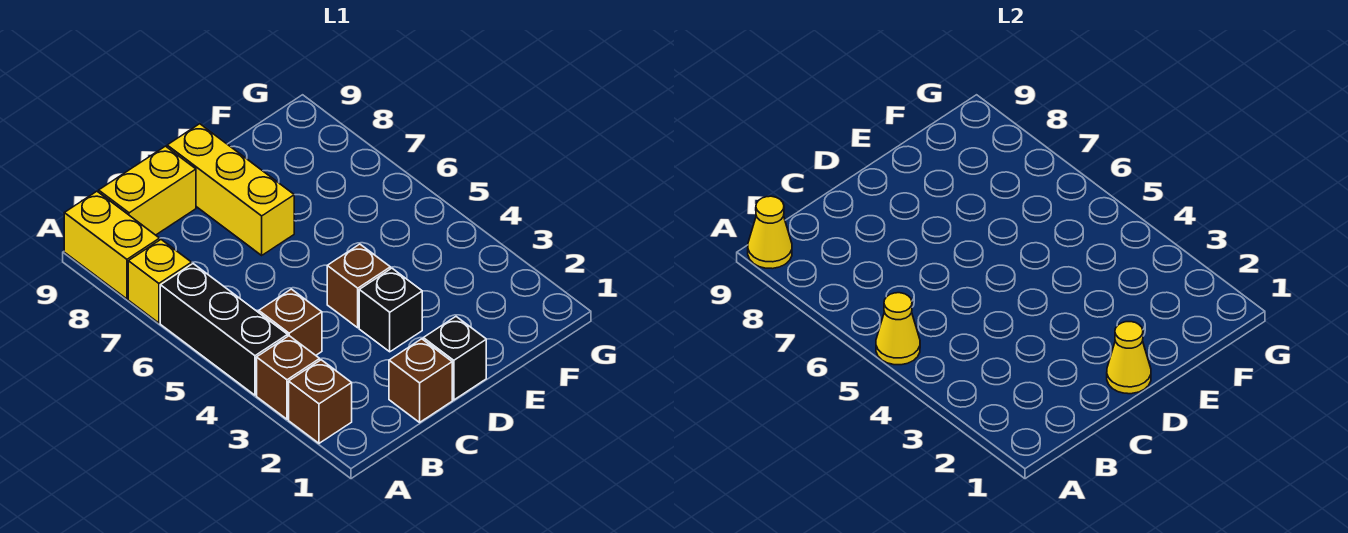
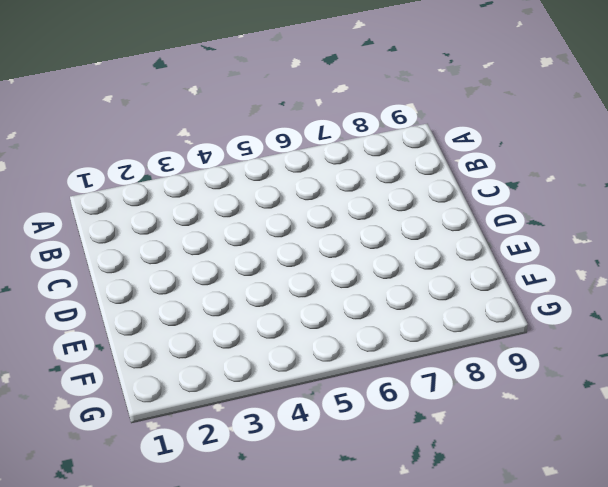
none -> brown 1x1 brick [289,360,352,443]
none -> brown 1x1 brick [257,336,320,419]
none -> black 1x3 brick [160,264,288,395]

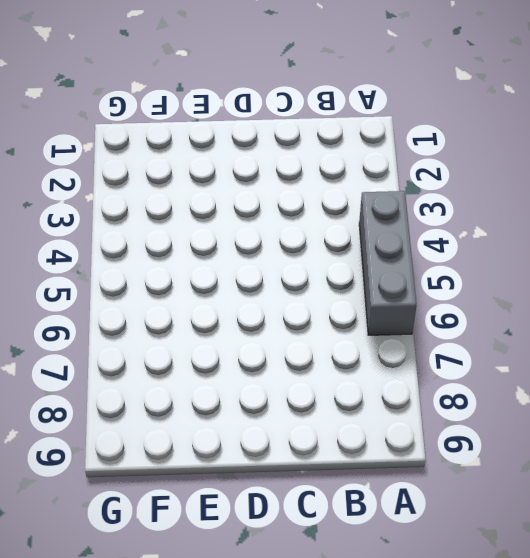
grey 1x3 brick [359,191,416,335] -> black 1x3 brick [160,264,288,395]
none -> brown 1x1 brick [289,360,352,443]
none -> brown 1x1 brick [257,336,320,419]
none -> yellow 1x1 brick [128,240,192,323]

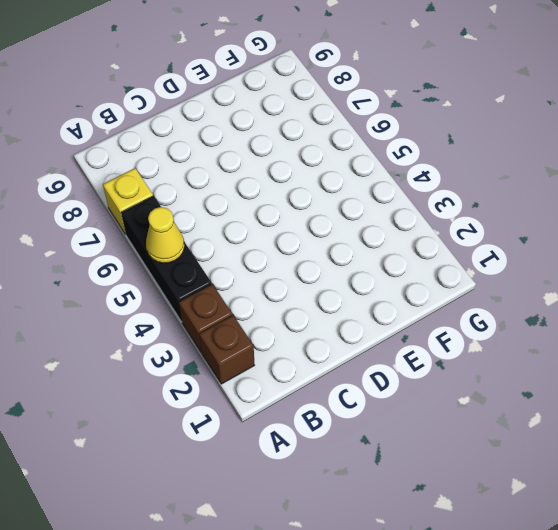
none -> yellow 1x2 brick [64,191,160,299]
none -> brown 1x1 brick [259,289,322,355]
none -> yellow 1x2 brick [99,146,196,235]

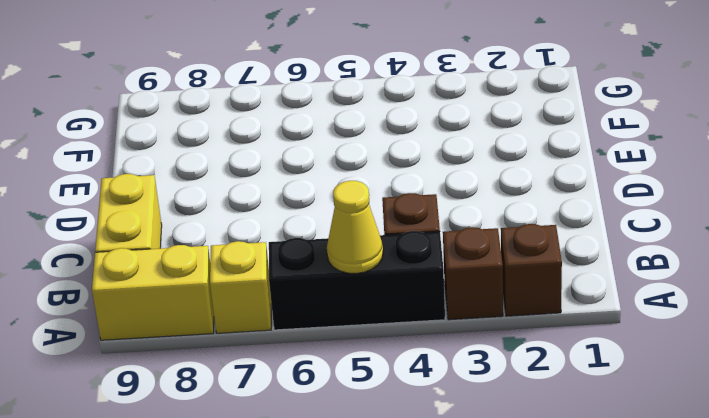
none -> brown 1x1 brick [389,339,452,422]
none -> black 1x1 brick [423,317,486,400]
none -> black 1x1 brick [359,268,422,352]

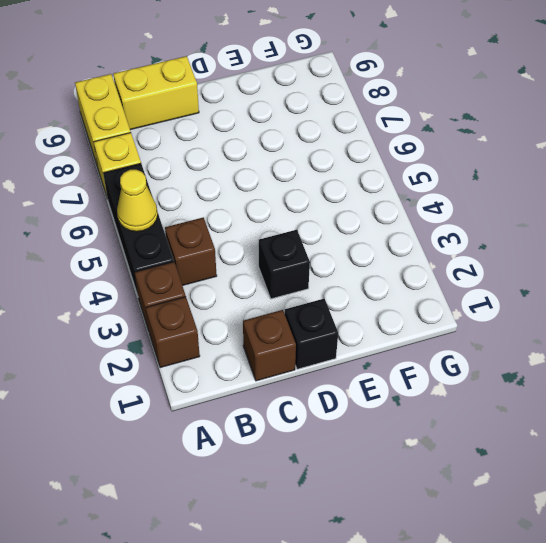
none -> brown 1x1 brick [327,244,390,328]
none -> yellow 1x3 brick [167,124,294,255]
none -> yellow 1x1 cone [748,196,792,269]

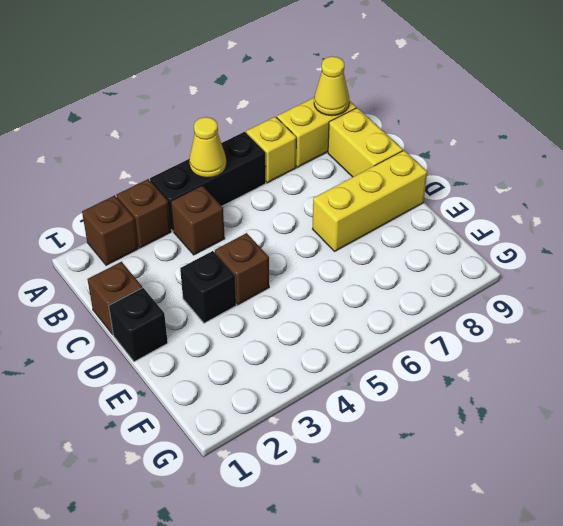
none -> yellow 1x1 cone [1107,322,1151,394]

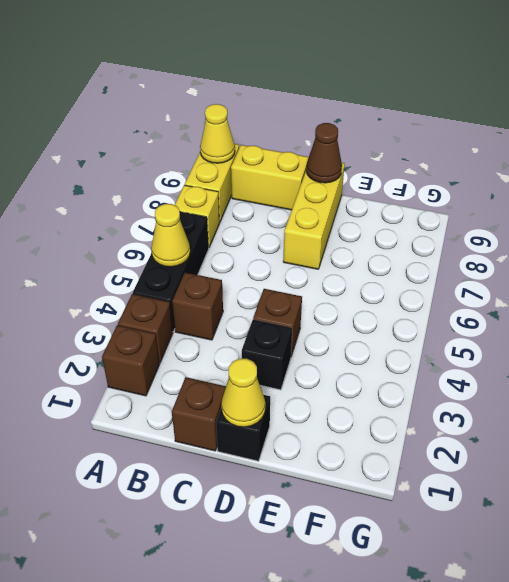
brown 1x1 cone [306,123,342,183] -> none

